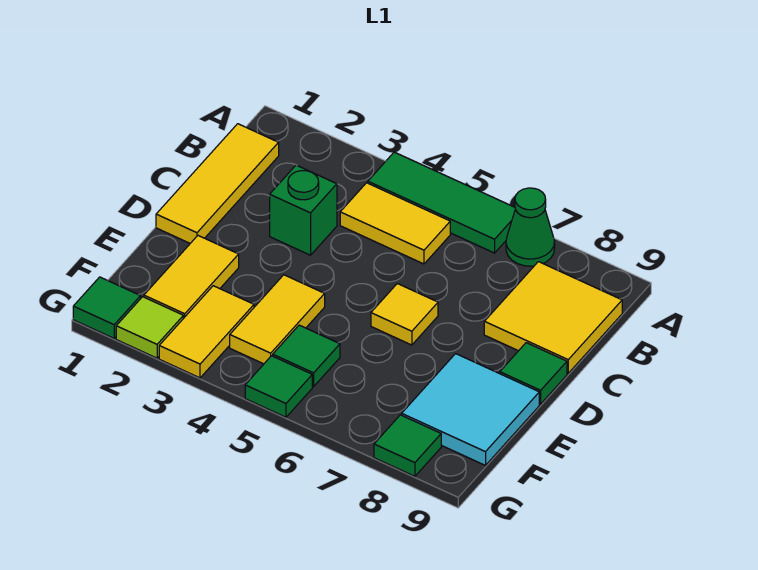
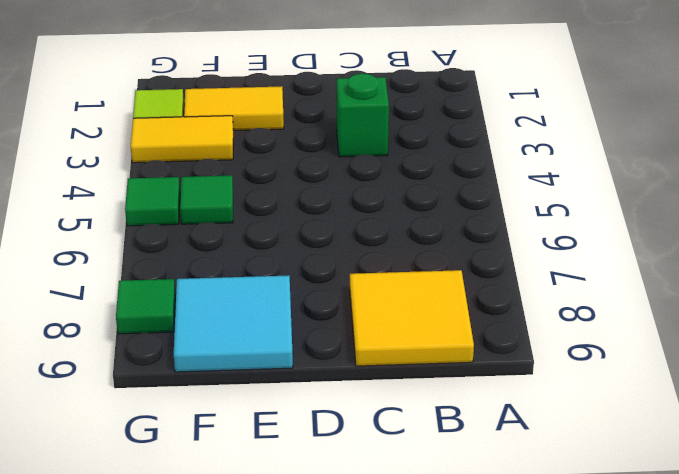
none -> green 1x3 tile [368,152,515,253]
none -> green 1x1 cone [506,188,555,266]
none -> yellow 1x3 tile [156,124,279,243]

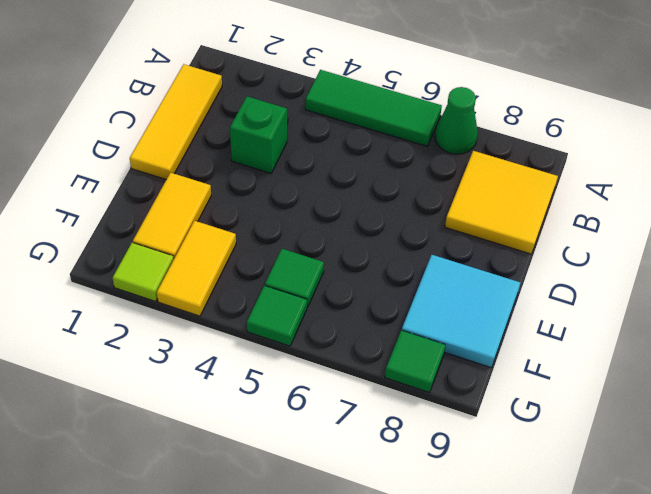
none -> yellow 1x2 tile [340,183,450,264]
none -> yellow 1x1 tile [371,284,438,345]
none -> green 1x1 tile [500,343,567,404]

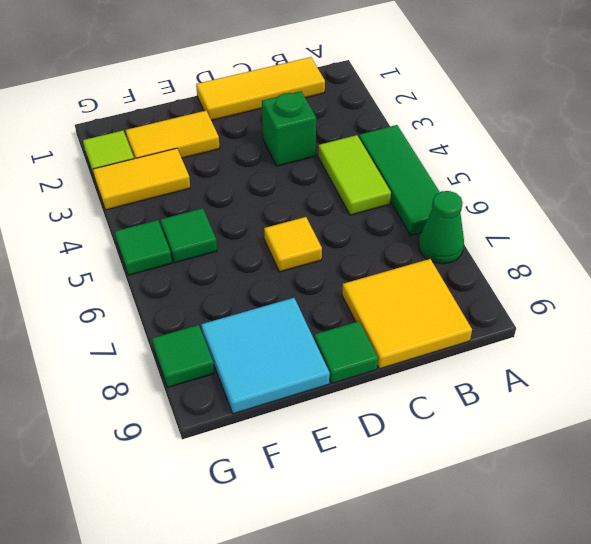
lime 1x2 tile [318,135,391,215] -> yellow 1x2 tile [340,183,450,264]
none -> yellow 1x2 tile [230,275,325,364]
none -> green 1x1 tile [73,277,141,338]

